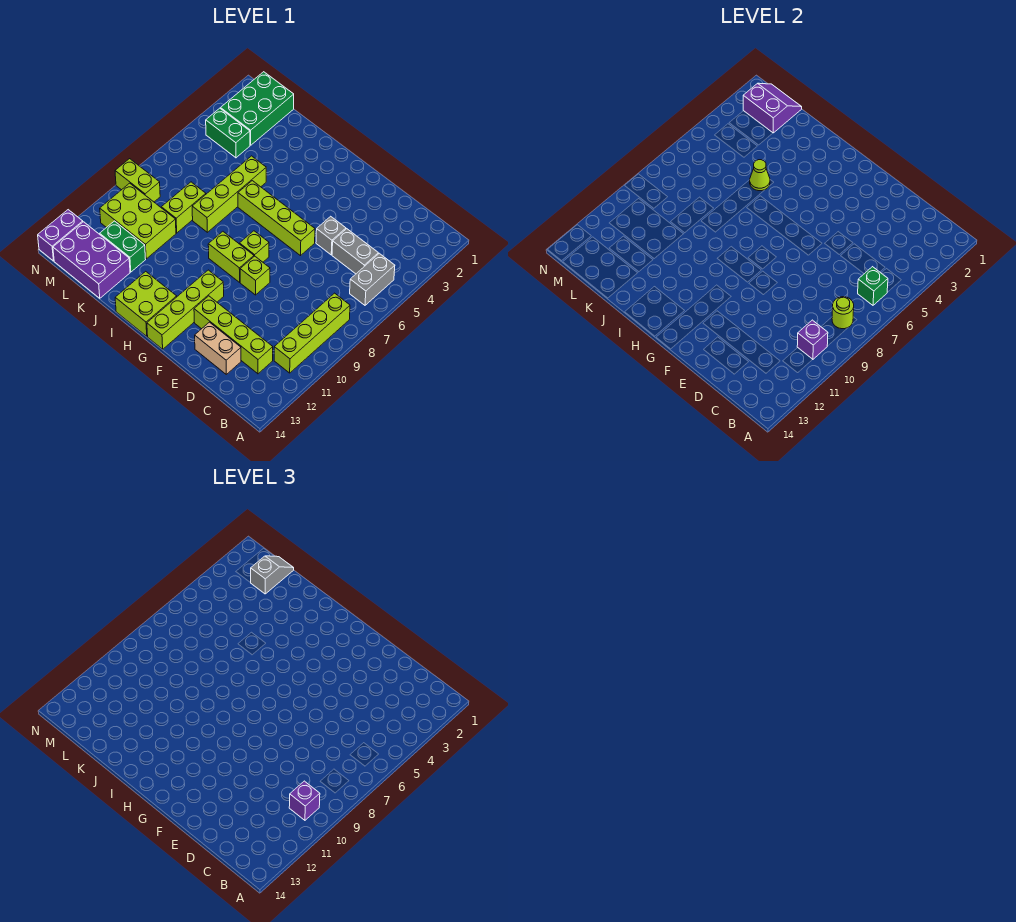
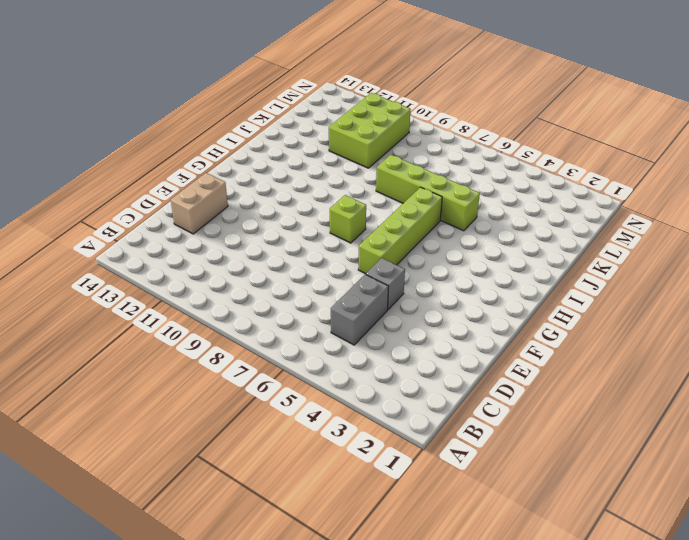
none -> grey 1x2 brick [350,253,395,305]
none -> lime 1x4 brick [274,293,350,373]
none -> lime 1x4 brick [194,296,273,374]

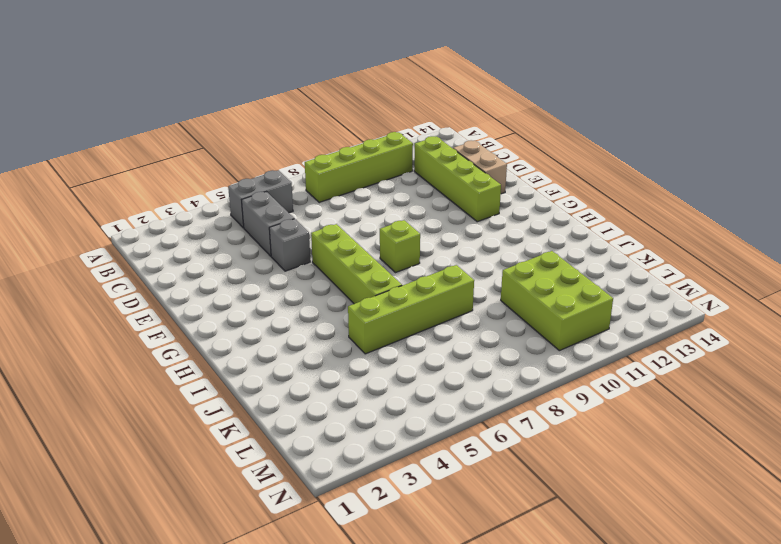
none -> lime 1x1 brick [240,256,270,295]
none -> lime 1x2 brick [208,232,254,282]
none -> lime 1x4 brick [147,270,224,349]

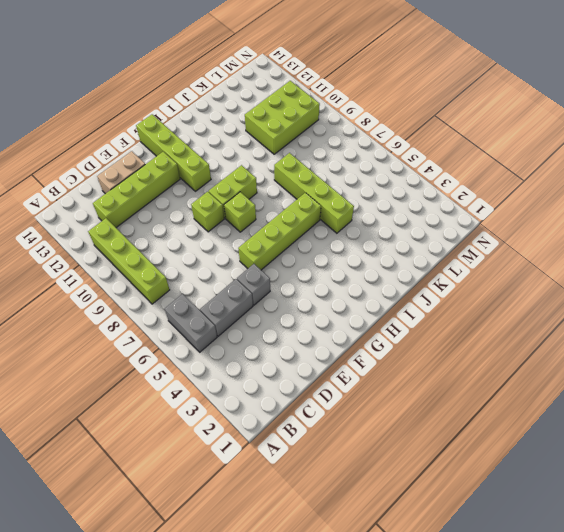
none -> lime 2x2 brick [115,271,177,336]
none -> lime 1x2 brick [161,182,206,233]
none -> green 1x2 brick [100,221,146,272]

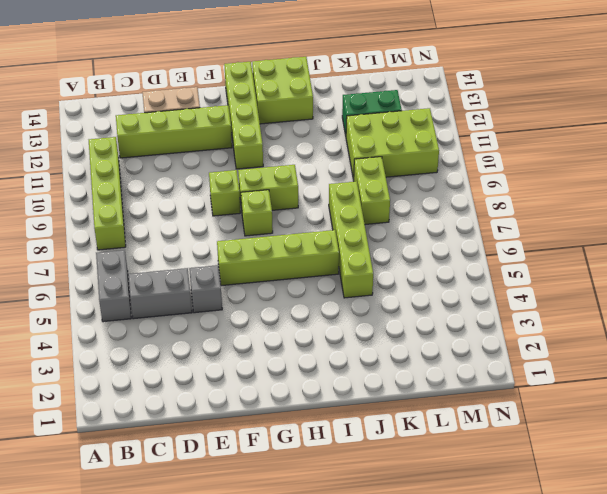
none -> purple 2x3 brick [53,222,130,298]
none -> green 2x3 brick [221,72,294,145]
none -> green 1x2 brick [206,108,250,158]

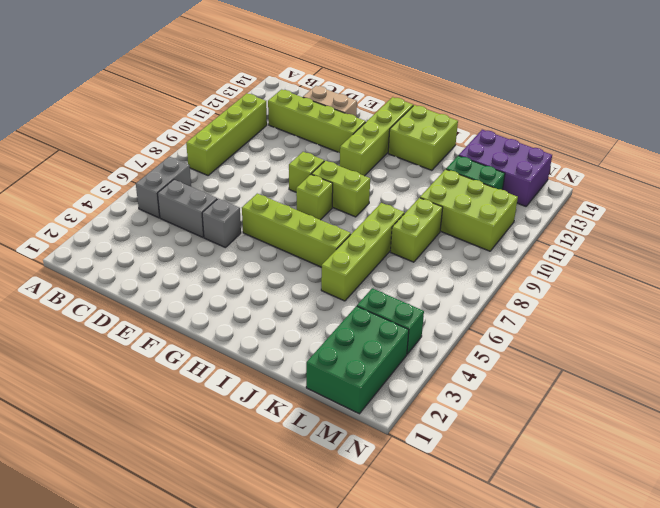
none -> lime 1x2 brick [115,159,160,202]
none -> purple 1x2 brick [38,210,83,261]
none -> green 1x1 brick [858,267,888,305]

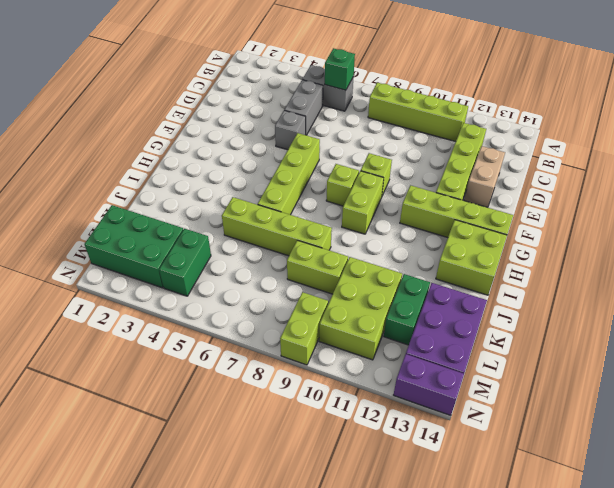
none -> lime 1x1 round brick [832,297,854,329]
none -> purple 1x1 brick [797,320,828,359]
none -> lime 1x1 cone [750,160,770,191]

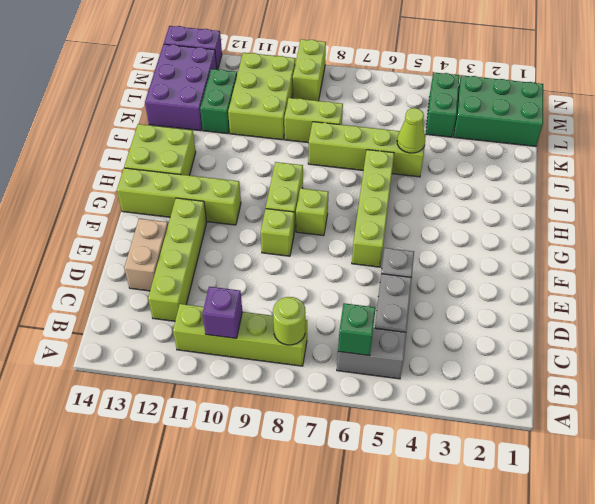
none -> purple 2x2 slope [743,83,802,133]
none -> purple 1x1 brick [289,781,320,820]
none -> grey 1x2 slope [251,556,294,594]

